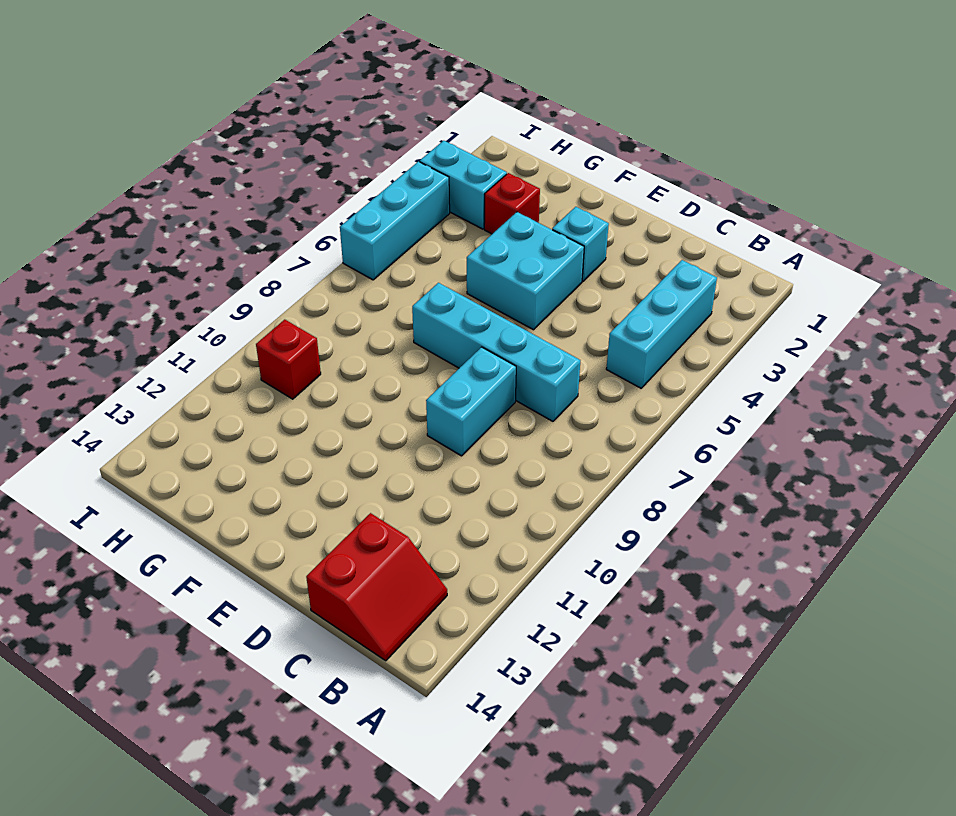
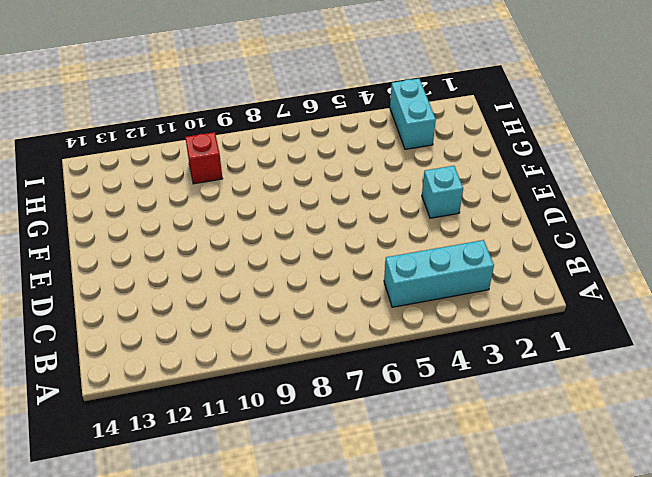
none -> red 2x2 slope [306,513,447,661]
none -> cyan 1x4 brick [412,283,580,421]

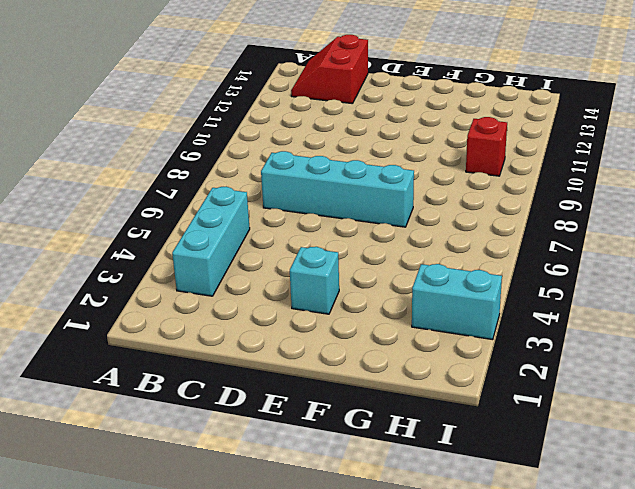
none -> cyan 1x2 brick [426,347,516,456]
none -> cyan 2x2 brick [467,212,584,330]

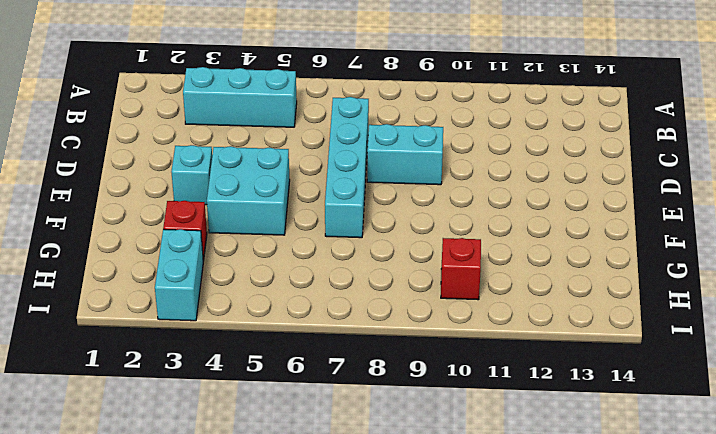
none -> red 2x2 slope [306,513,447,661]
none -> cyan 1x3 brick [340,162,450,280]

